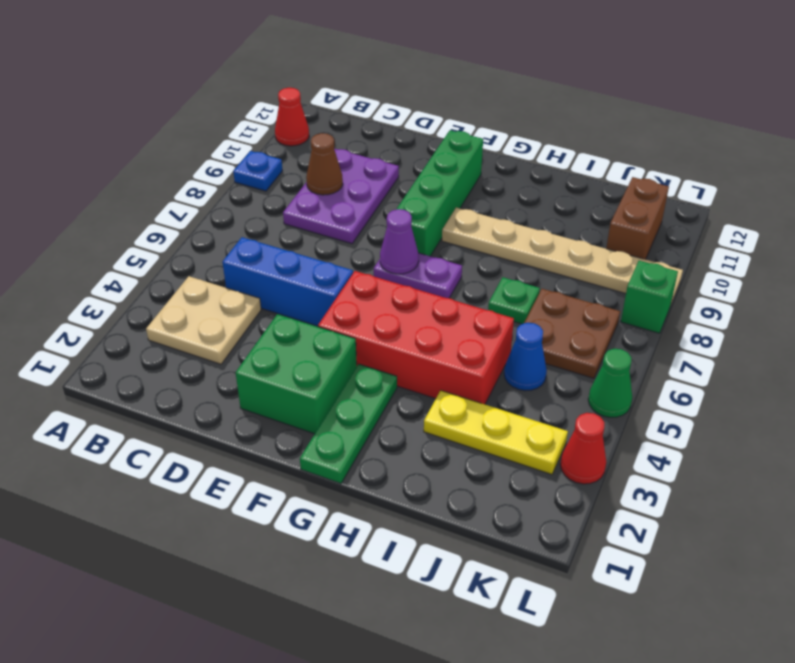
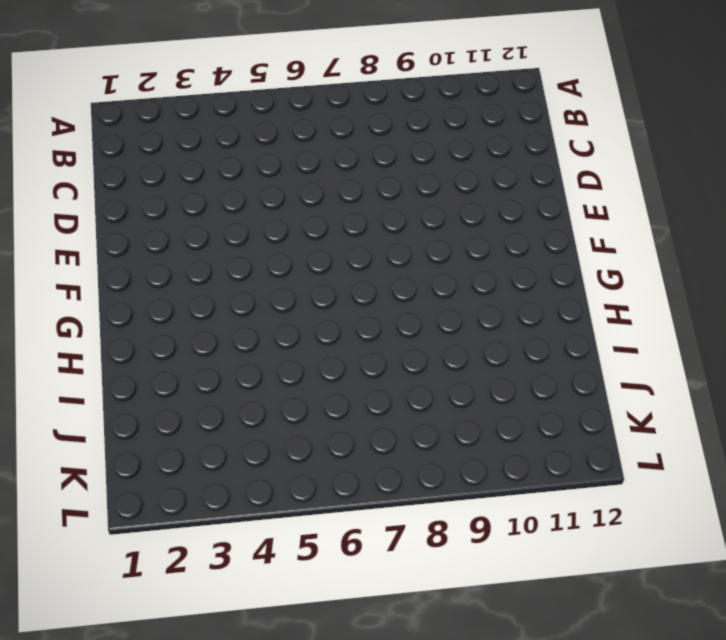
none -> blue 1x1 plate [233,151,282,191]
none -> red 1x1 cone [275,88,309,146]
none -> tan 2x2 plate [146,276,261,364]

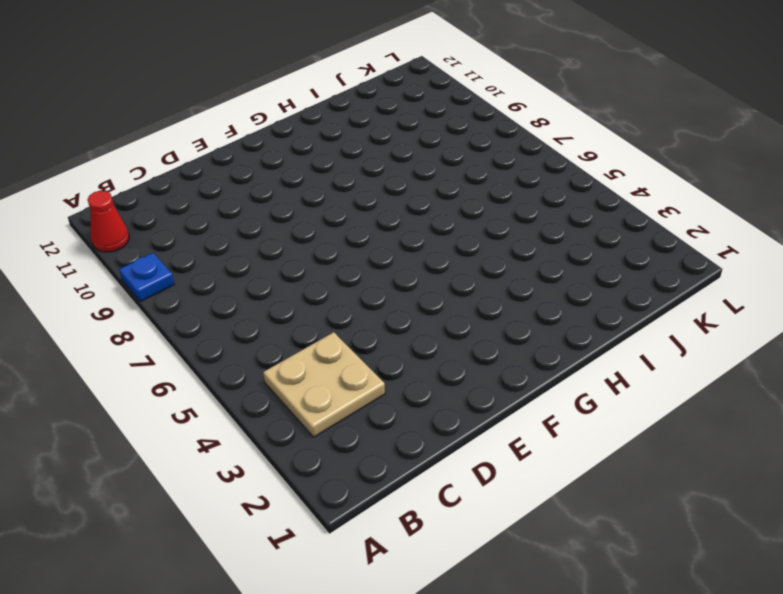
none -> blue 1x3 brick [223,237,353,326]
none -> purple 2x3 plate [283,149,399,244]
none -> green 2x2 brick [236,314,357,434]

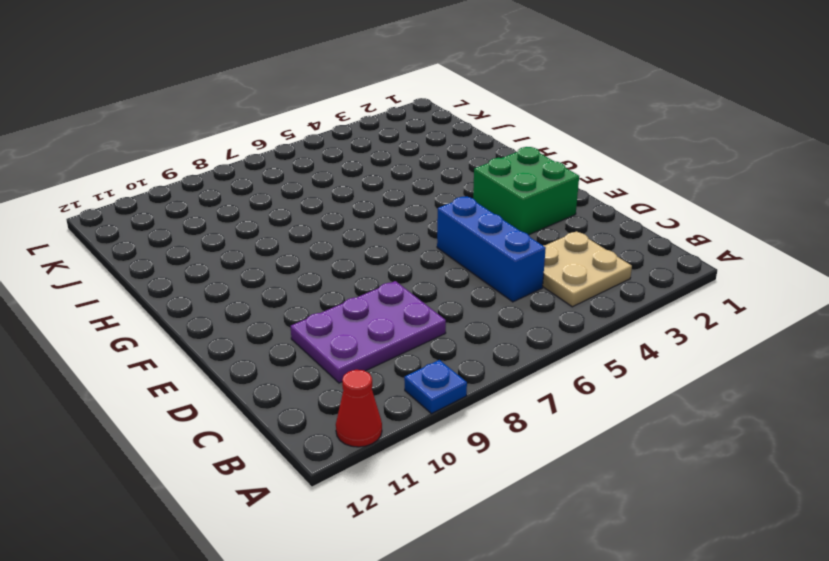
none -> red 2x4 brick [318,271,514,404]
none -> purple 1x2 plate [374,253,462,298]
none -> green 1x4 brick [396,130,483,256]

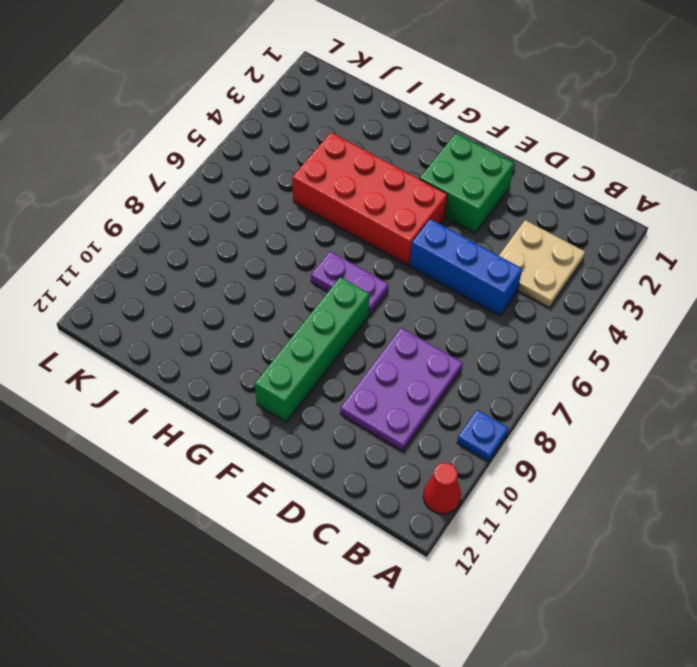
none -> green 1x3 plate [300,364,397,484]
none -> tan 1x6 plate [442,208,683,304]
none -> yellow 1x3 plate [424,391,568,474]

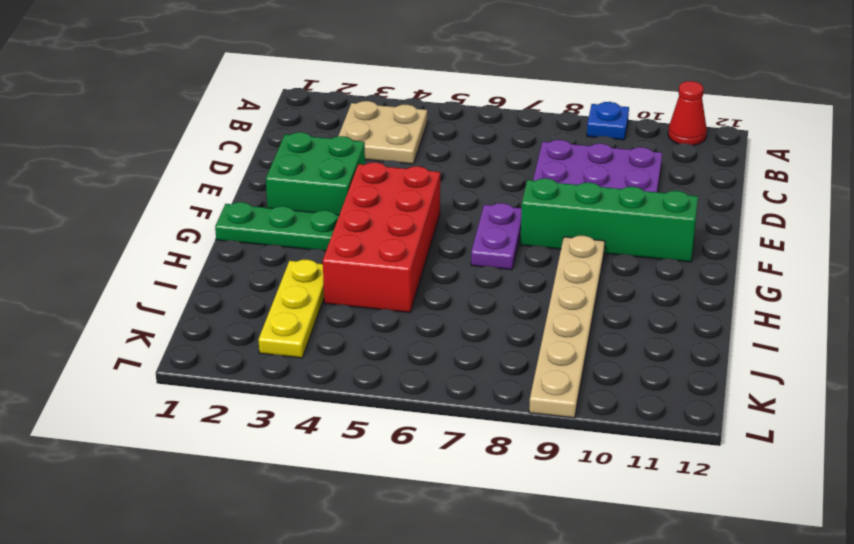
none -> blue 1x3 brick [223,237,353,326]
none -> green 1x1 plate [488,277,540,324]
none -> blue 1x1 cone [504,323,547,391]

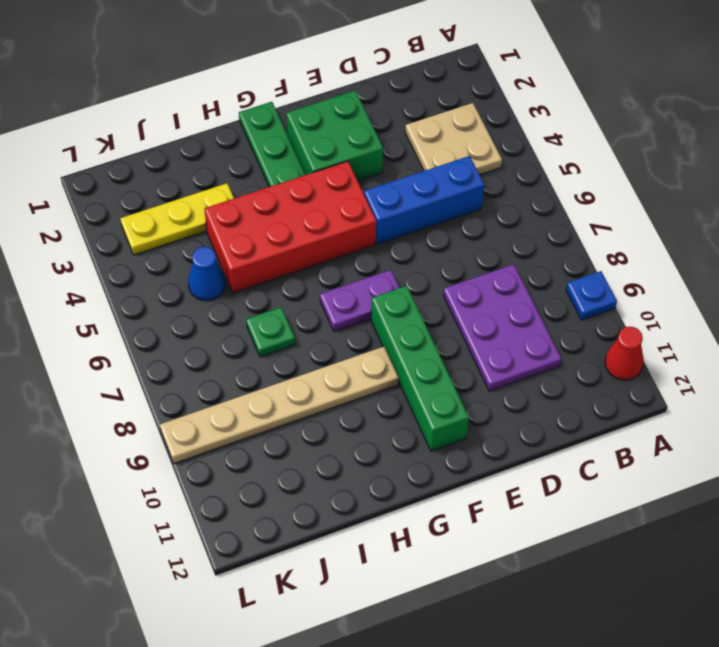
none -> brown 2x2 plate [524,289,620,378]
none -> brown 1x2 brick [606,177,669,259]
none -> red 1x1 cone [560,413,606,484]

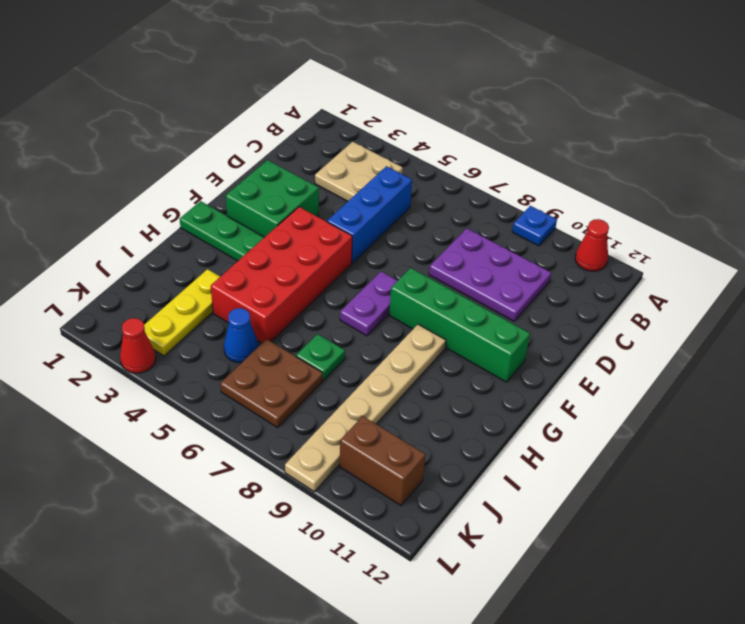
none -> green 1x1 cone [588,349,632,417]
none -> green 1x1 brick [621,261,678,333]
none -> brown 1x1 cone [306,133,343,195]

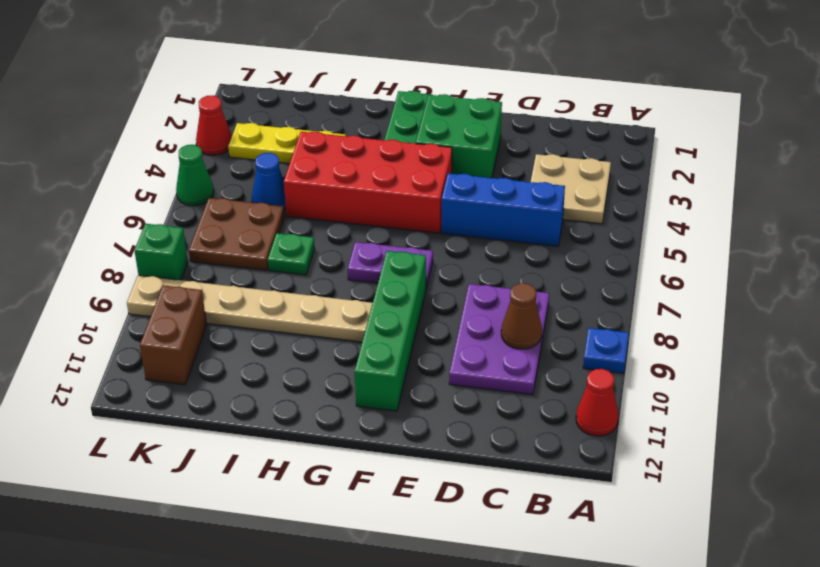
none -> purple 1x1 cone [380,209,419,274]

